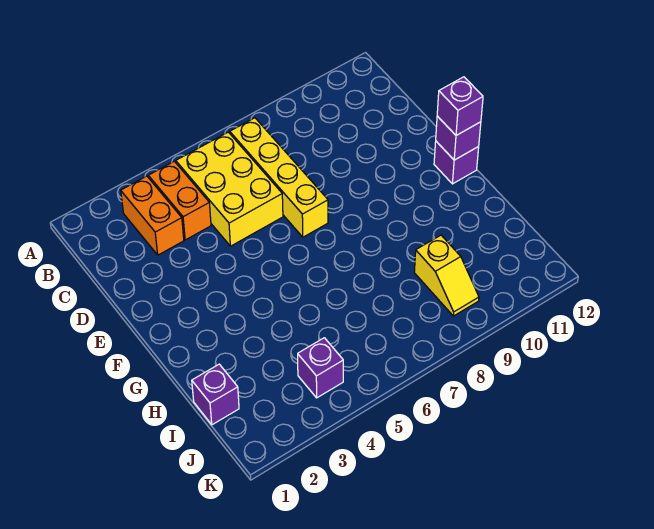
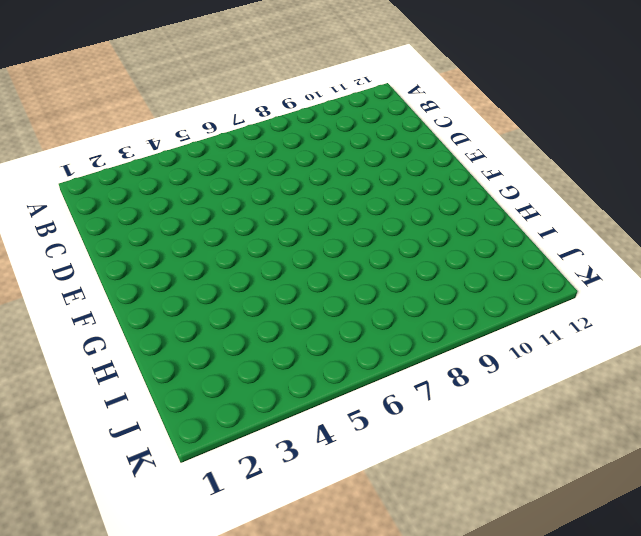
none -> orange 1x2 brick [121,176,184,255]
none -> orange 1x2 brick [148,161,211,240]

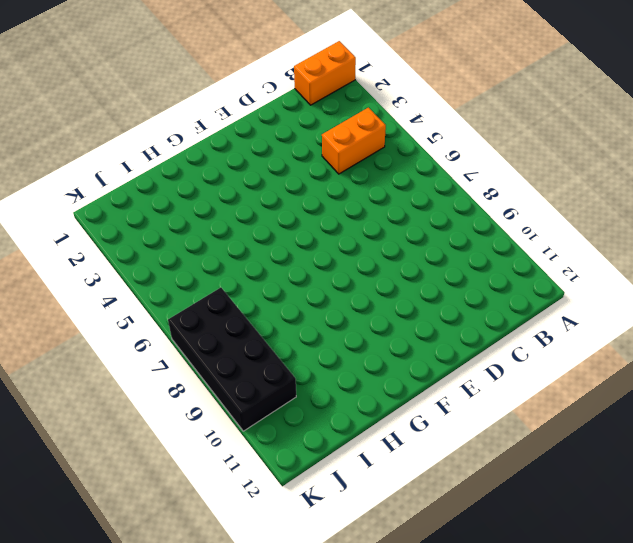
orange 1x2 brick [294,41,356,105] -> orange 1x2 brick moved to [121,176,184,255]
black 2x4 brick [168,288,296,431] -> yellow 1x2 slope [414,235,479,316]
none -> yellow 2x3 brick [176,132,283,246]
none -> yellow 1x4 brick [230,118,328,237]

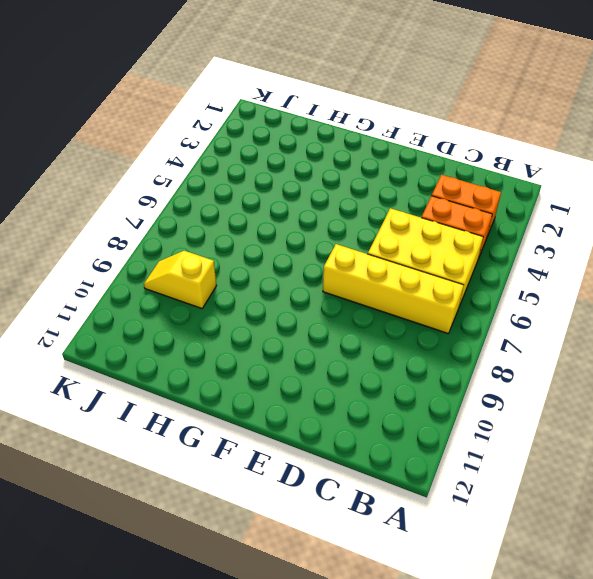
none -> purple 1x1 brick [434,141,479,184]
none -> purple 1x1 brick [192,364,239,425]

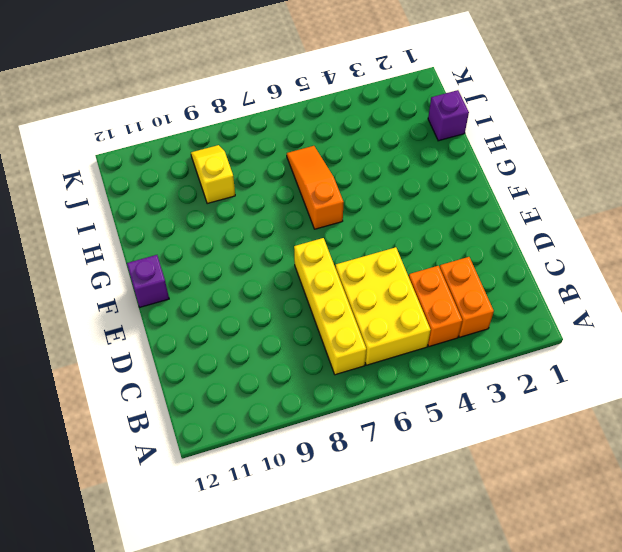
orange 1x3 slope [287,146,344,229] -> none
none -> purple 1x1 brick [298,338,343,398]
none -> purple 1x1 brick [436,116,481,160]

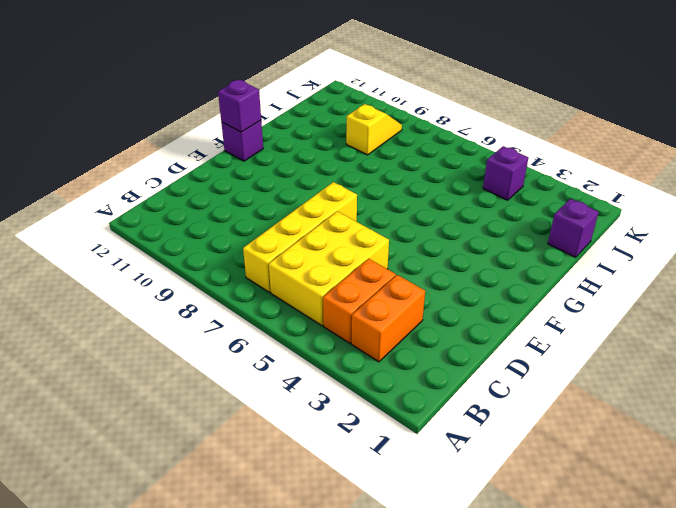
none -> purple 1x1 brick [437,77,483,135]

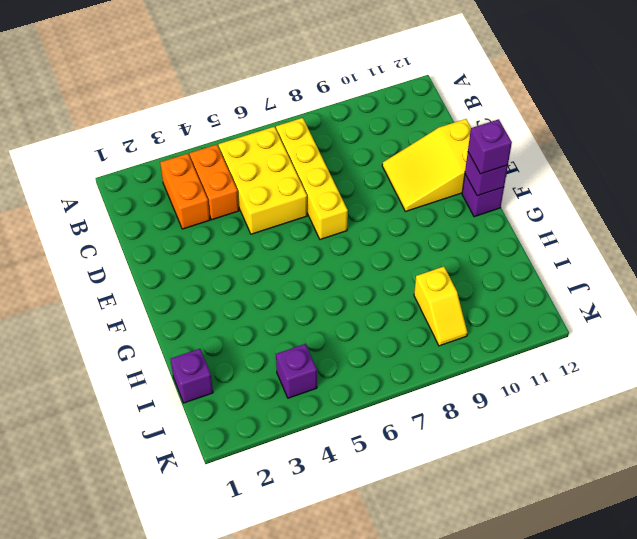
yellow 2x3 slope [382,119,471,212] -> none

